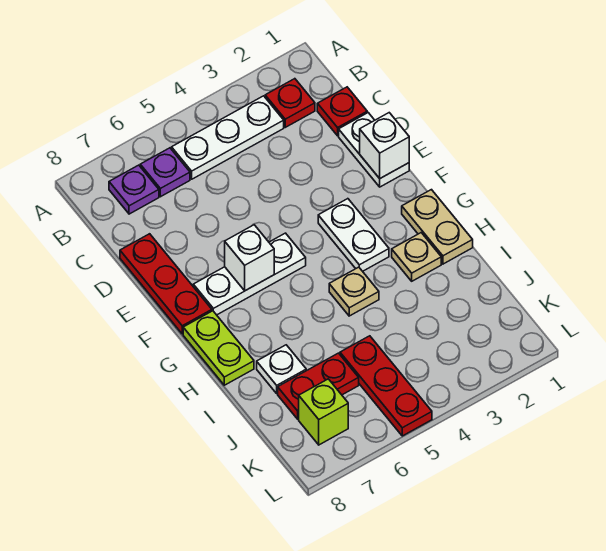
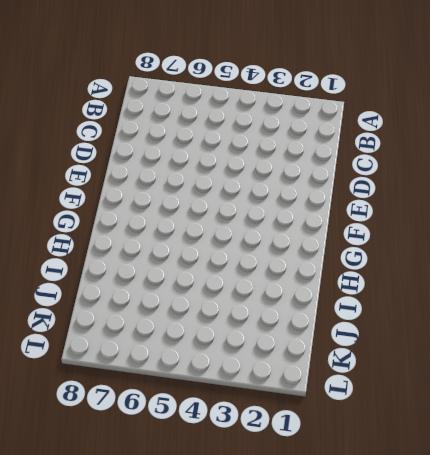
none -> red 1x1 plate [265,79,315,127]
none -> white 1x3 plate [172,96,284,179]
none -> purple 1x1 plate [140,148,190,197]

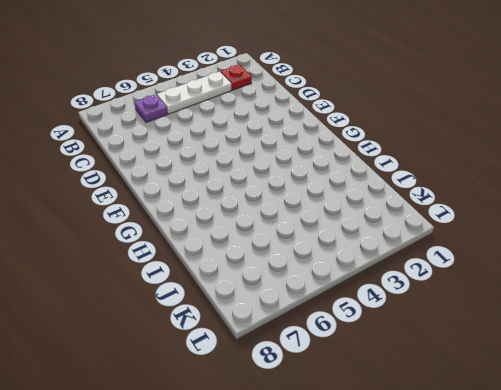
none -> purple 1x1 plate [109,165,159,214]
none -> red 1x1 plate [317,87,367,136]
none -> white 1x2 plate [339,113,409,187]

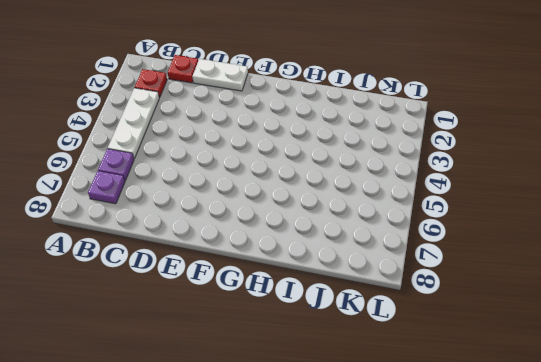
none -> red 1x3 plate [120,234,212,334]
none -> white 1x2 plate [318,199,389,271]
none -> white 1x3 plate [193,233,306,315]

